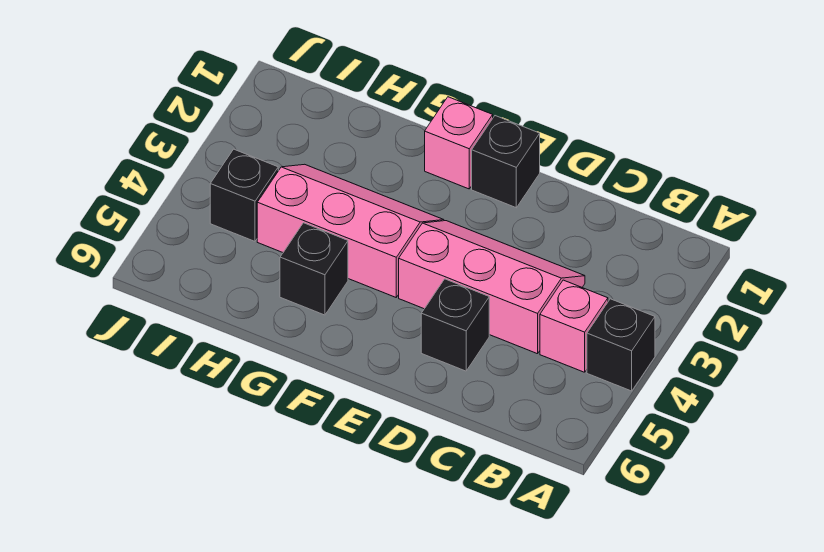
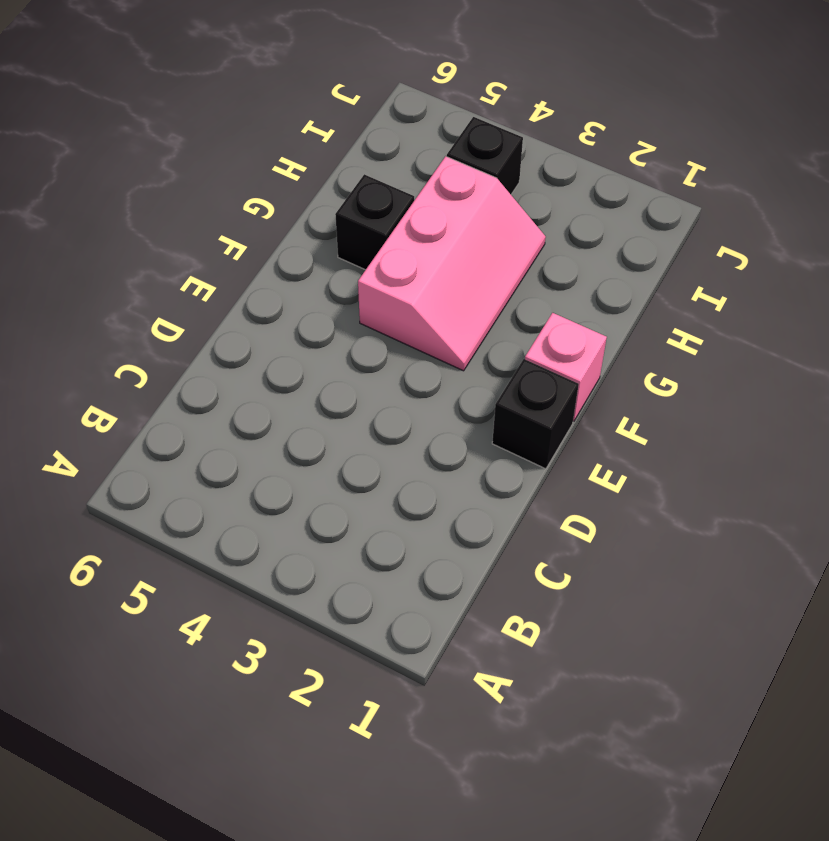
none -> black 1x1 brick [587,299,655,391]
none -> pink 1x1 brick [540,280,608,372]

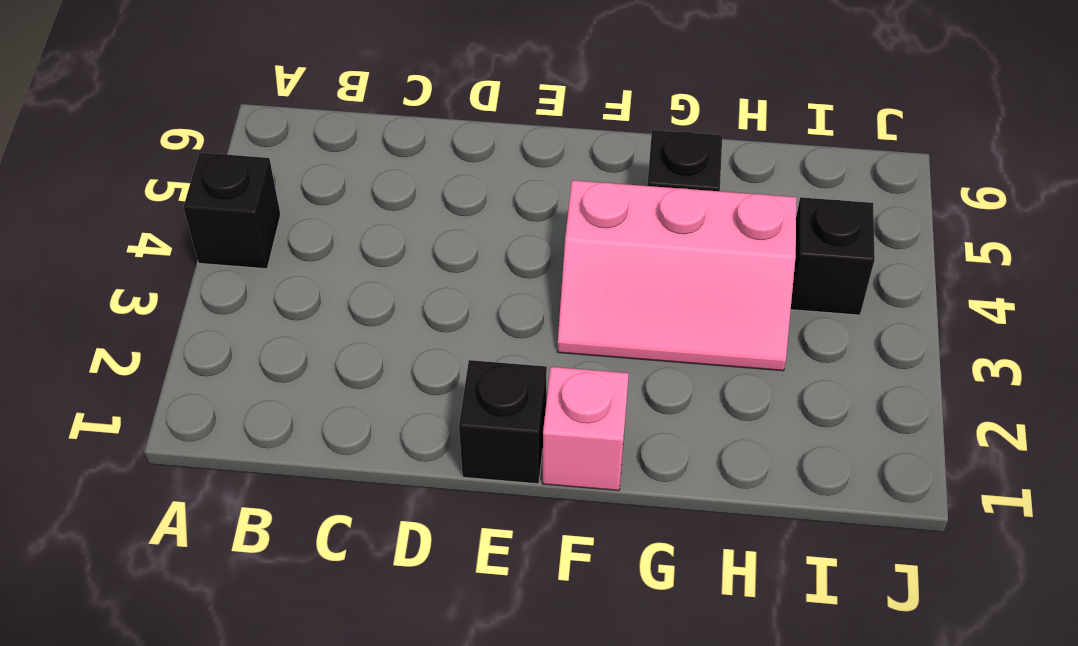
none -> pink 1x1 brick [540,280,608,372]
none -> pink 2x3 slope [399,221,585,354]

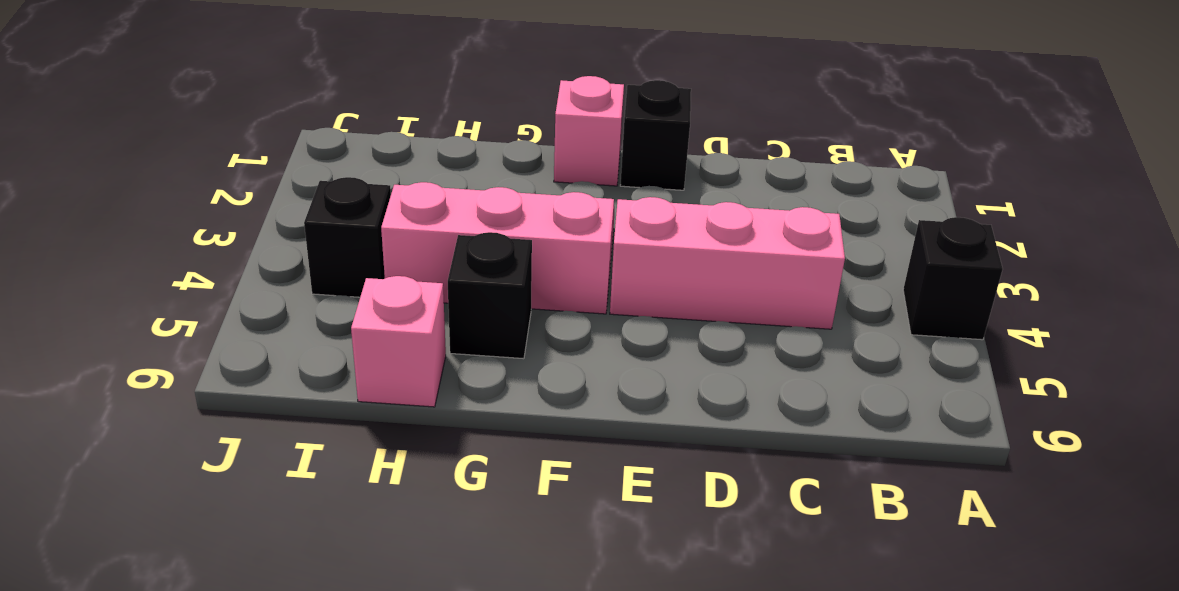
pink 1x1 brick [351,276,446,407] -> pink 1x1 brick moved to [540,280,608,372]
none -> black 1x1 brick [421,279,489,371]

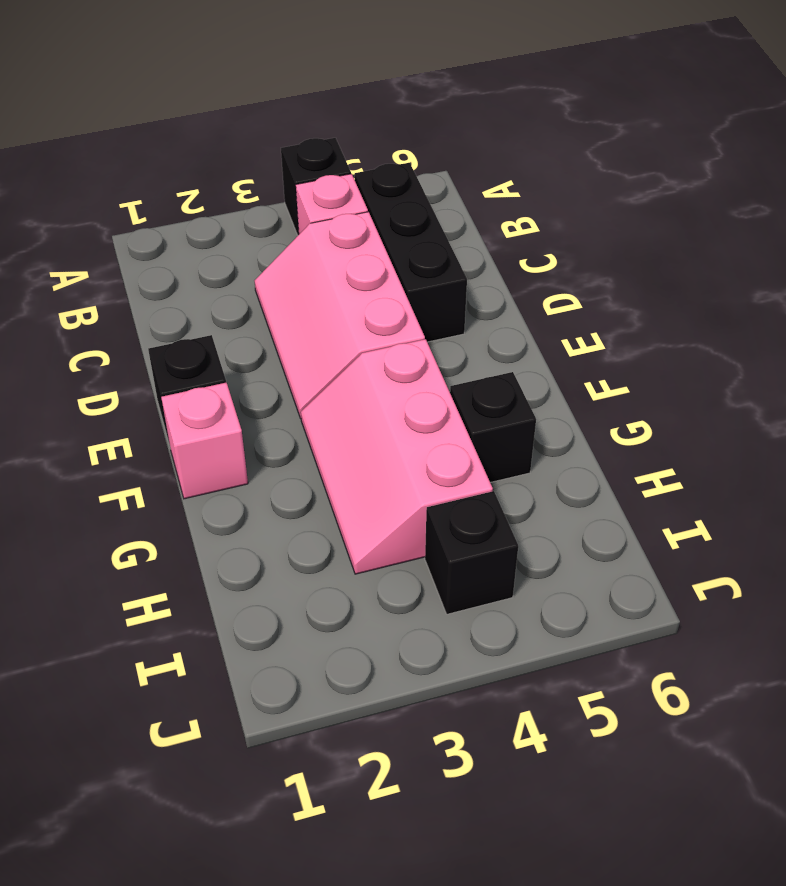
black 1x3 brick [355,163,467,342] -> black 1x1 brick [421,279,489,371]

